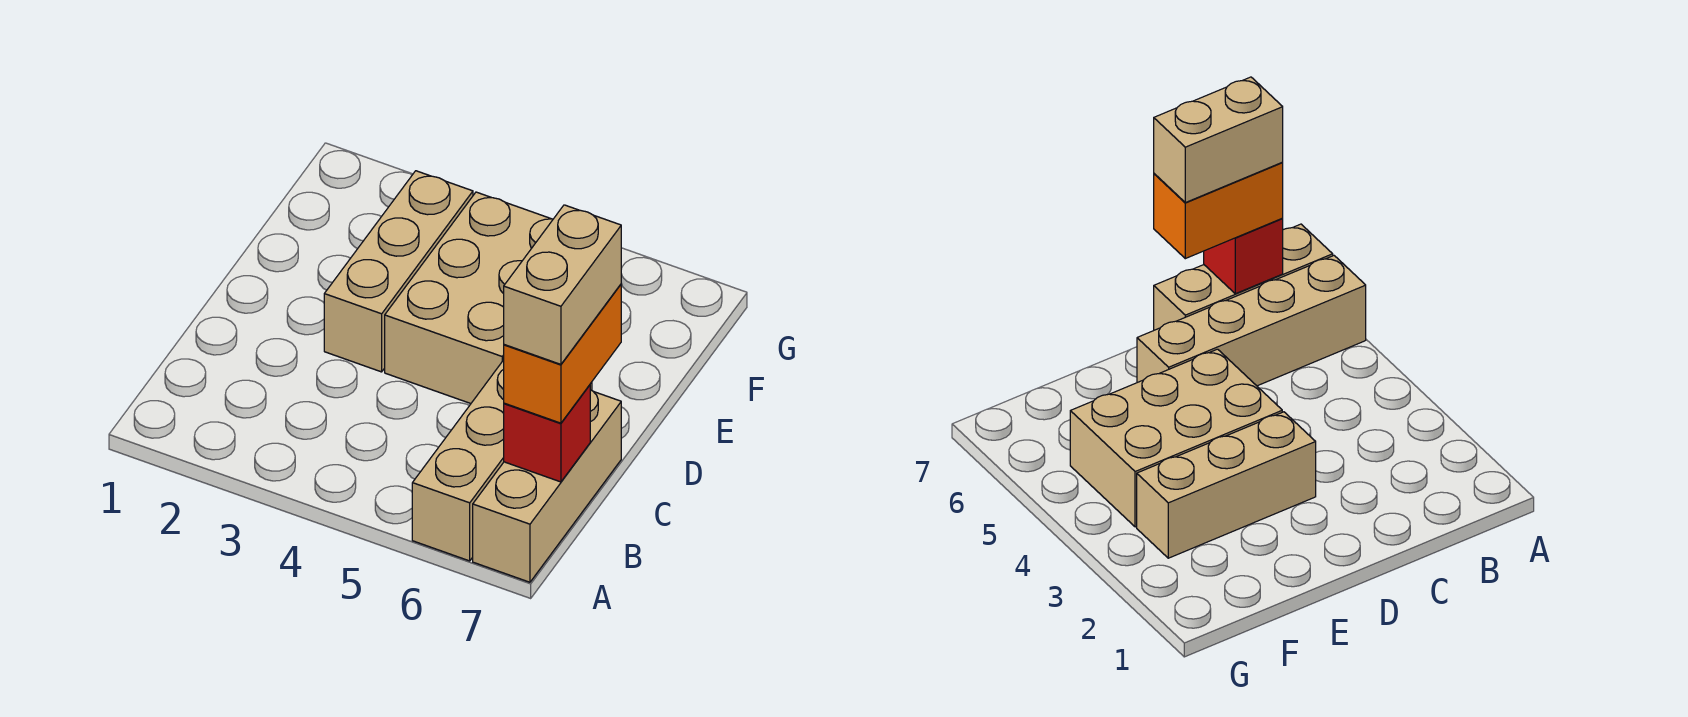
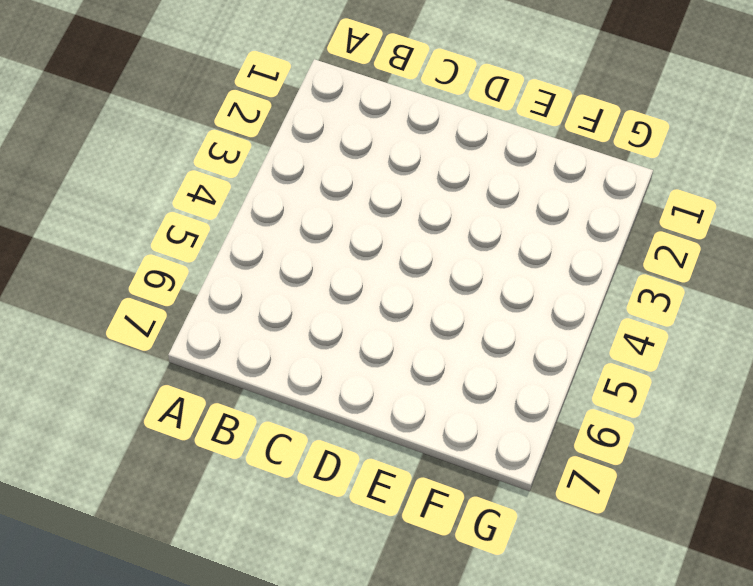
none -> tan 1x4 brick [412,360,592,561]
none -> tan 1x3 brick [473,390,621,582]

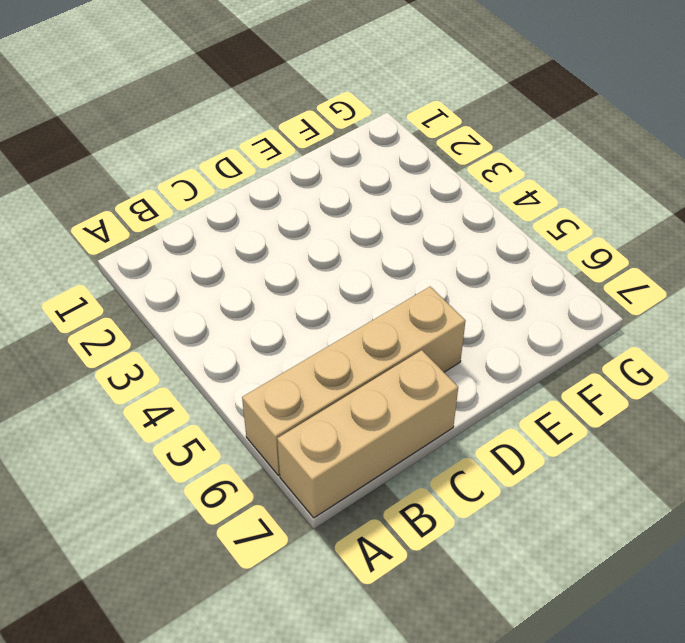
none -> tan 1x3 brick [324,171,473,372]
none -> tan 2x3 brick [385,192,553,404]

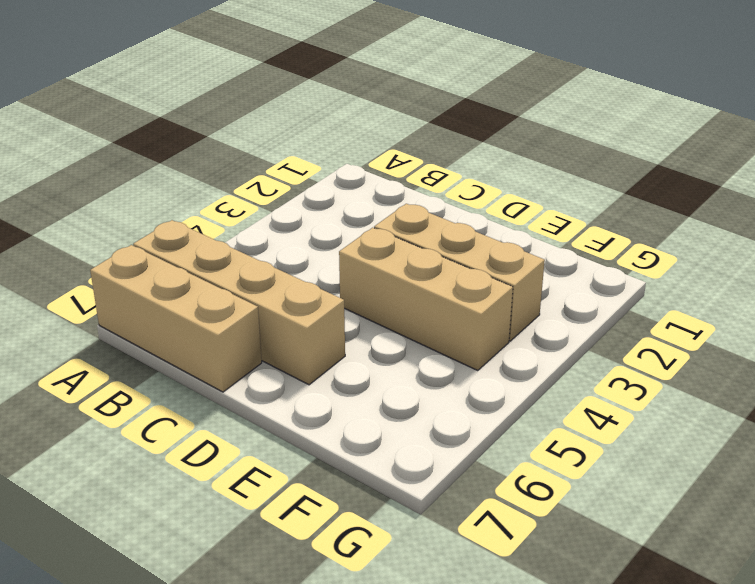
tan 1x3 brick [339,228,513,371] -> tan 2x3 brick [385,192,553,404]
none -> red 1x1 brick [504,385,590,482]
none -> orange 1x2 brick [504,284,621,423]

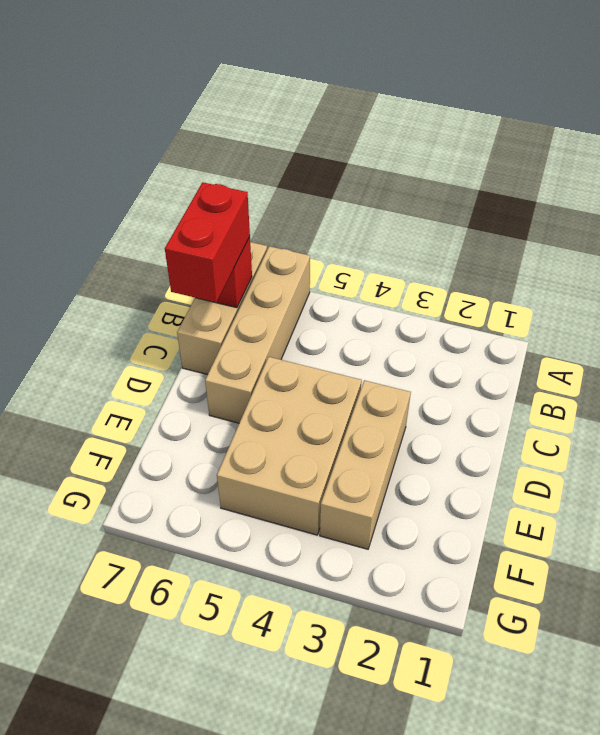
red 1x2 brick [165,182,250,303] -> orange 1x2 brick [504,284,621,423]
none -> tan 1x2 brick [504,205,621,364]

